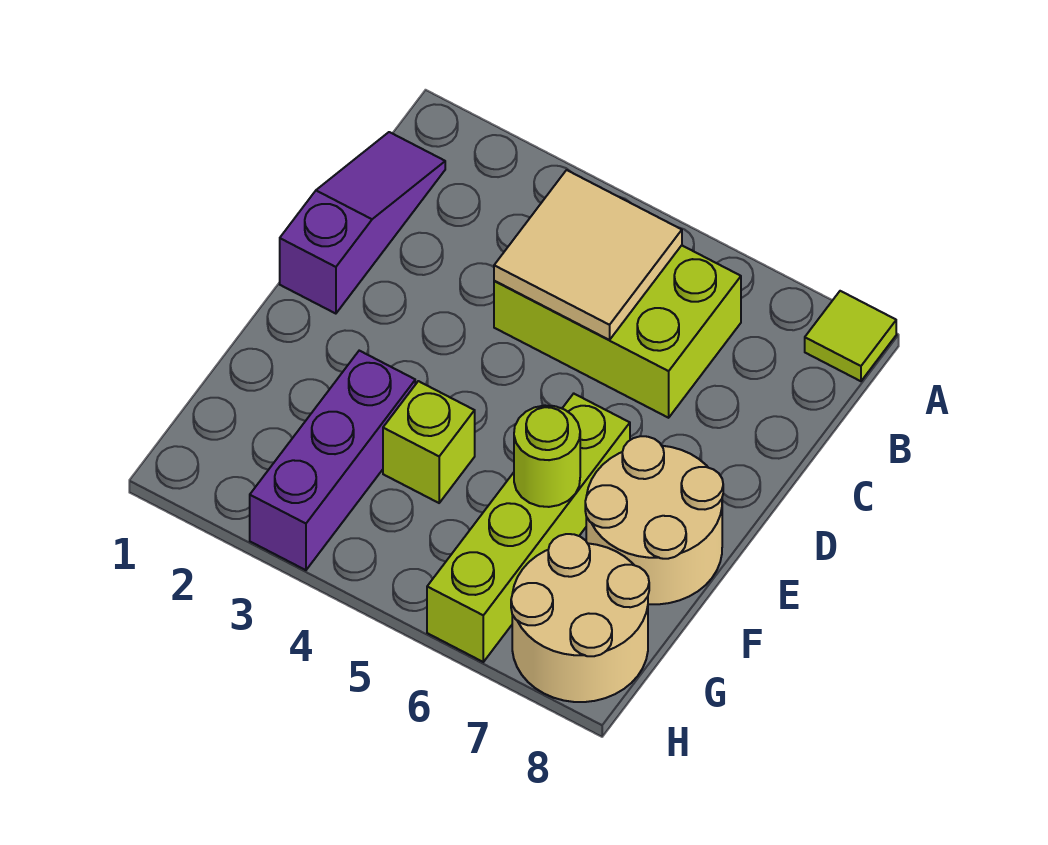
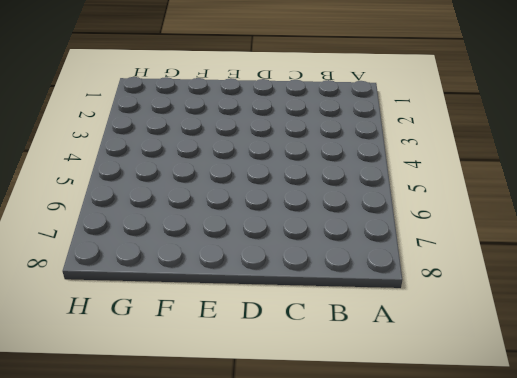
none -> lime 1x1 tile [805,291,896,381]
none -> purple 1x3 slope [280,132,445,314]

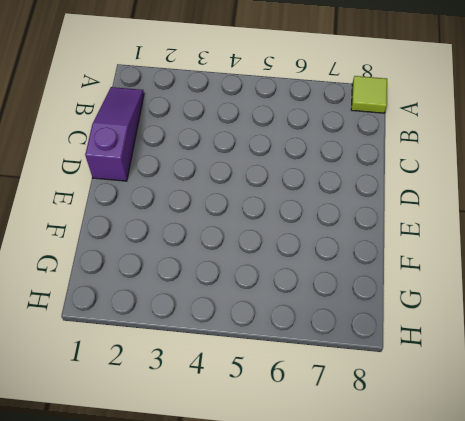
none -> lime 2x3 brick [494,245,741,418]
none -> lime 1x4 brick [427,394,630,662]

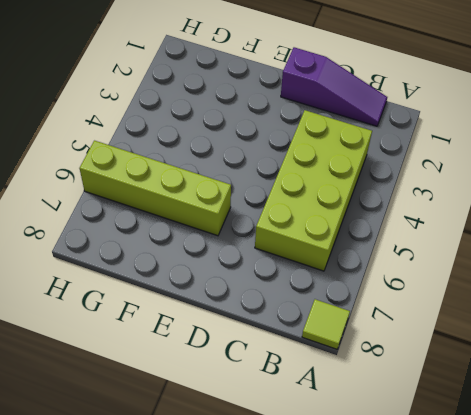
lime 2x4 brick [255,110,372,271] -> lime 2x3 brick [494,245,741,418]
none -> tan 2x2 round brick [585,436,723,604]
none -> purple 1x3 brick [250,351,415,570]

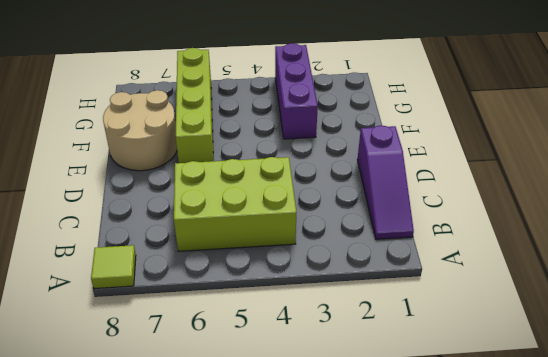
none -> lime 1x1 brick [383,381,475,503]
none -> tan 2x2 round brick [511,534,649,702]

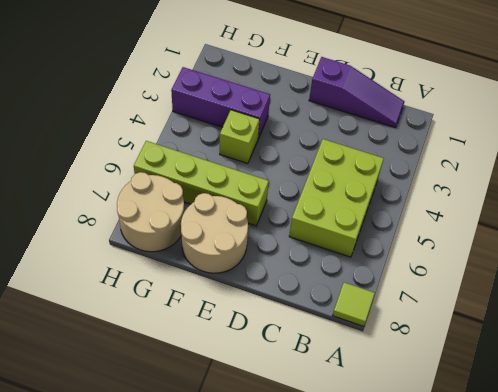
none -> tan 2x2 tile [494,170,682,340]
none -> lime 1x1 round brick [514,406,580,507]

